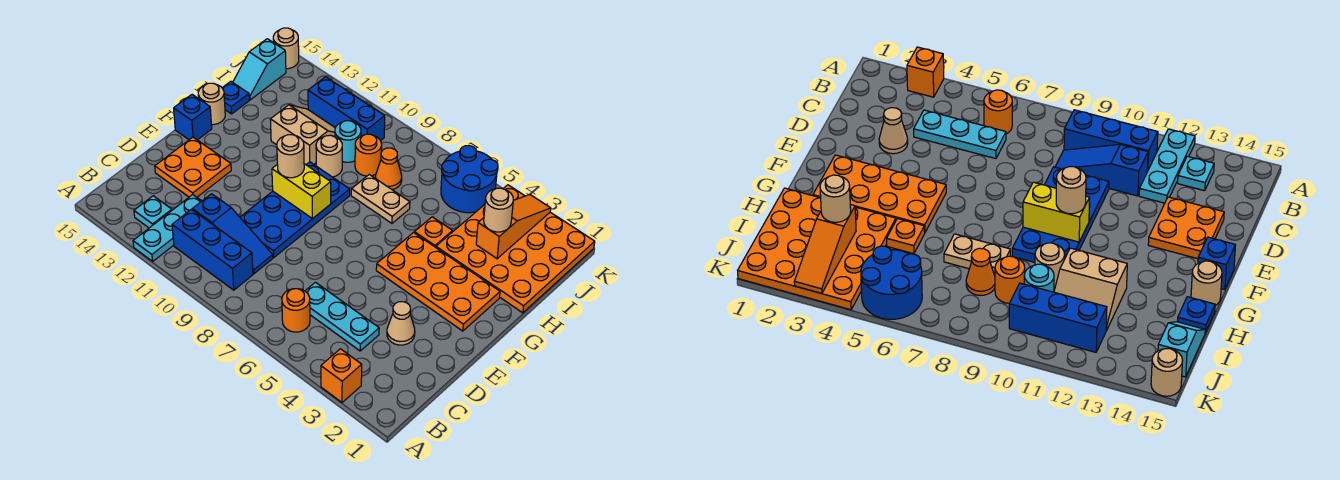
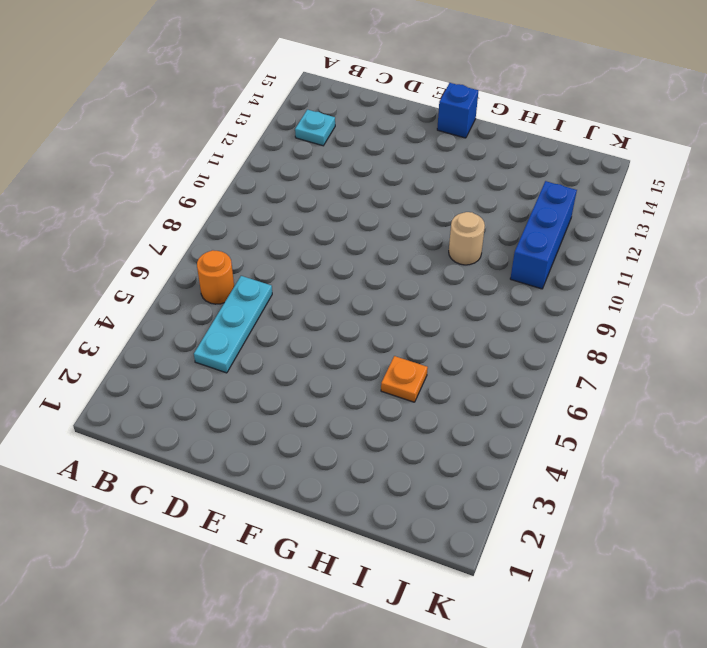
none -> orange 1x1 brick [321,349,362,402]
none -> cyan 1x3 plate [133,195,201,261]
none -> blue 1x3 brick [172,209,253,290]
none -> blue 1x3 slope [192,194,273,274]

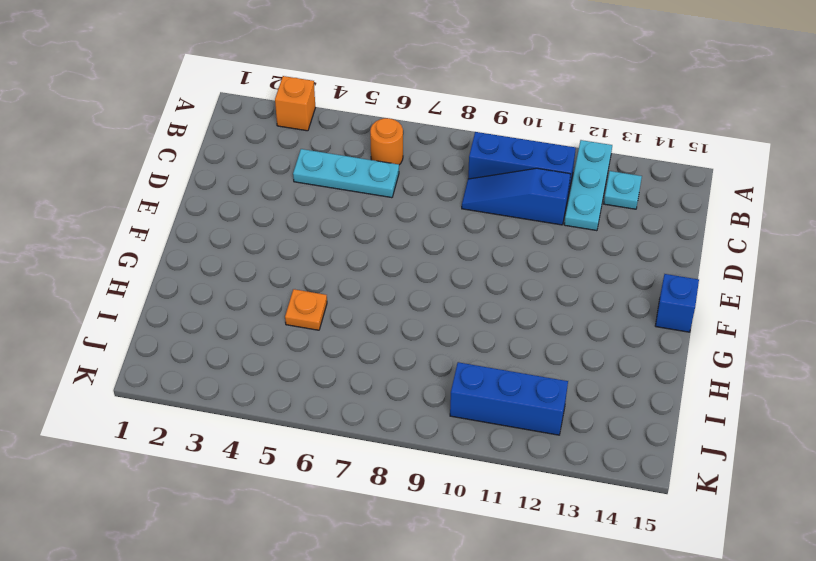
none -> tan 1x1 cone [387,302,415,345]
none -> blue 2x4 plate [240,162,350,257]
none -> orange 2x2 plate [155,137,231,197]
none -> orange 2x4 plate [376,233,500,331]

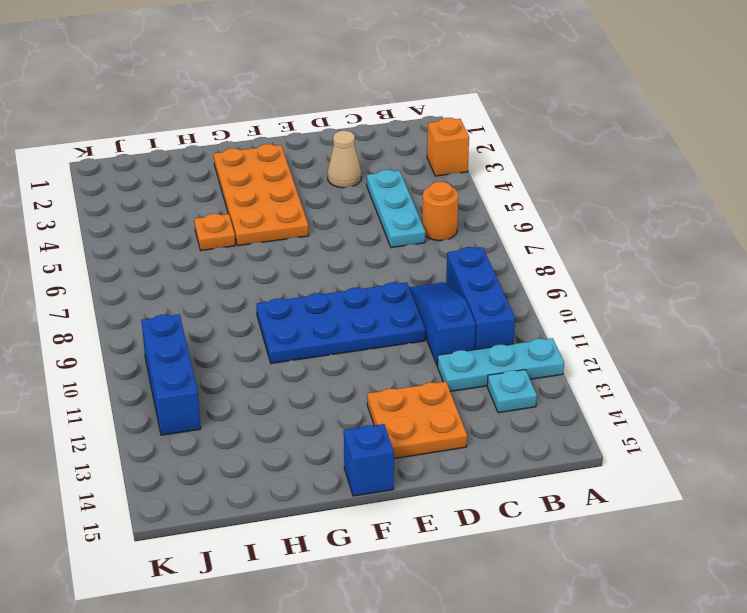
none -> tan 1x1 round brick [198,83,225,125]
none -> orange 4x4 plate [436,185,595,313]
none -> tan 1x2 plate [351,175,410,223]
none -> tan 1x1 round brick [316,135,342,177]

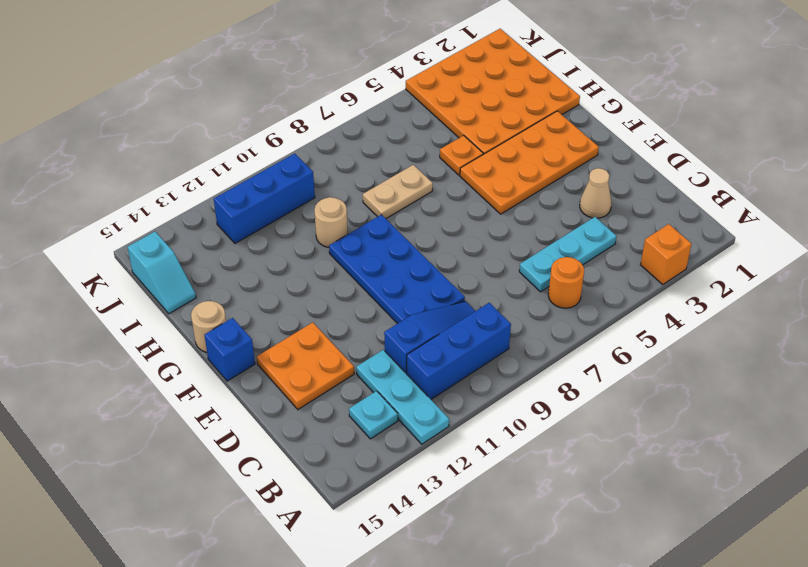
none -> tan 2x2 slope [270,105,335,164]
none -> blue 1x1 plate [222,81,249,114]
none -> orange 1x1 cone [376,148,402,190]
none -> orange 1x1 round brick [355,134,382,176]

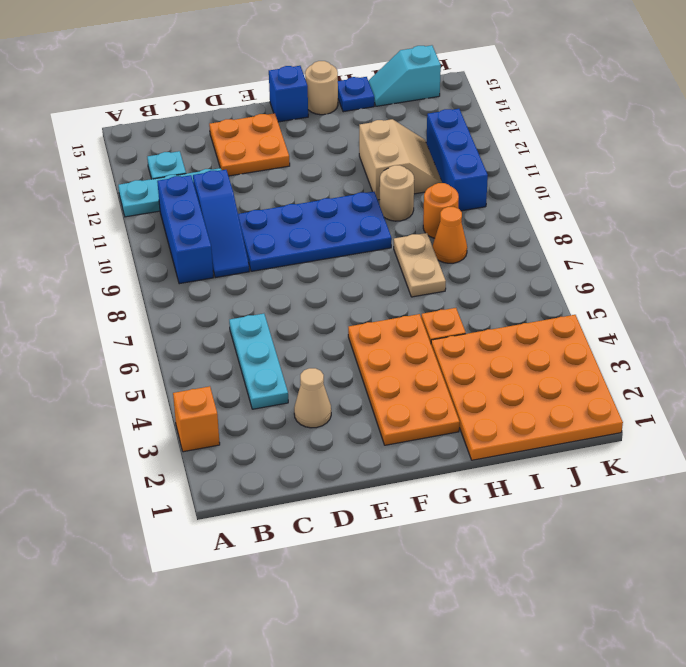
none -> orange 1x1 round brick [282,289,310,332]
none -> cyan 1x1 round brick [335,121,361,162]
none -> blue 2x2 round brick [441,146,498,213]
none -> tan 1x1 round brick [273,28,299,69]

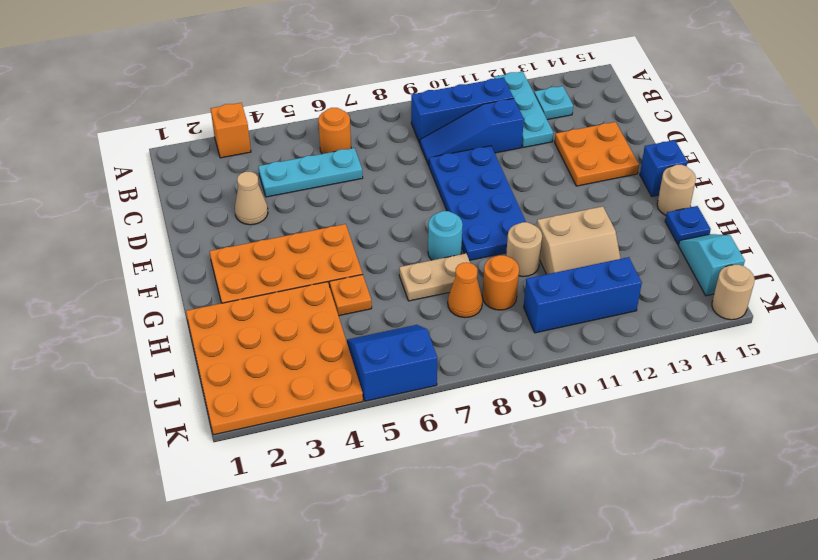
cyan 1x1 round brick [428,211,463,260] -> cyan 1x1 round brick moved to [335,121,361,162]
blue 2x2 slope [347,325,437,401] -> blue 2x2 round brick [441,146,498,213]
none -> yellow 1x2 brick [272,164,331,219]
none -> orange 1x3 slope [476,195,551,259]
none -> tan 1x1 round brick [277,135,304,178]
none -> tan 1x1 round brick [484,188,513,232]

